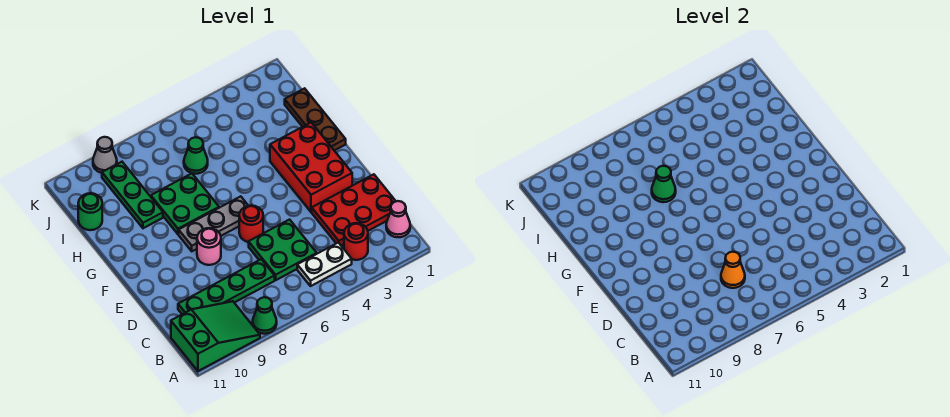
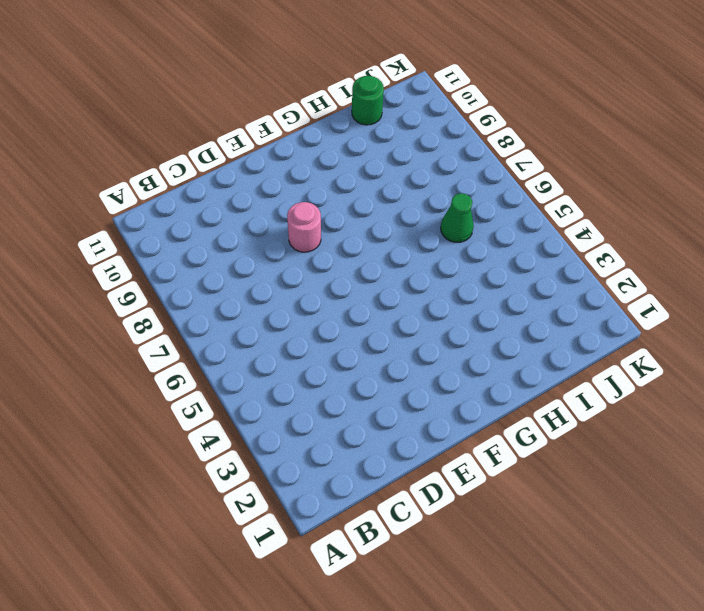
none -> green 1x1 cone [253,297,277,334]
none -> green 2x3 slope [171,301,260,371]
none -> pink 1x1 cone [386,201,410,237]

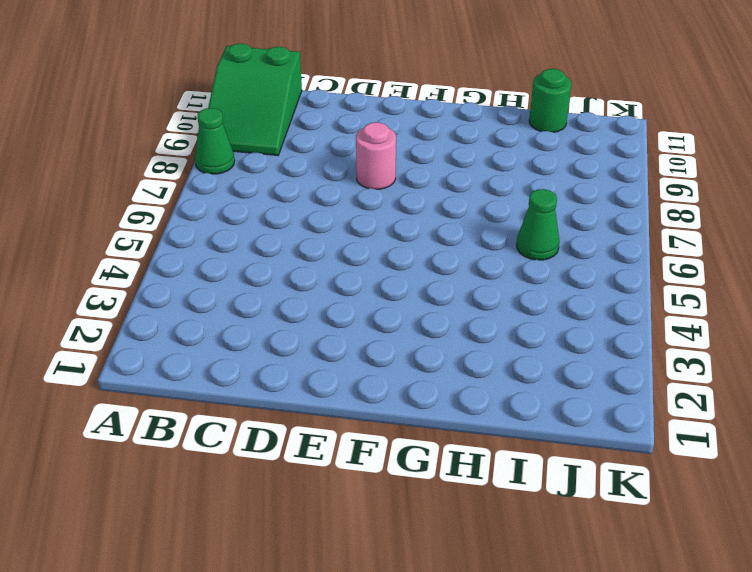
none -> pink 1x1 cone [386,201,410,237]
none -> red 1x1 round brick [344,223,368,260]
none -> white 1x2 plate [297,242,352,286]

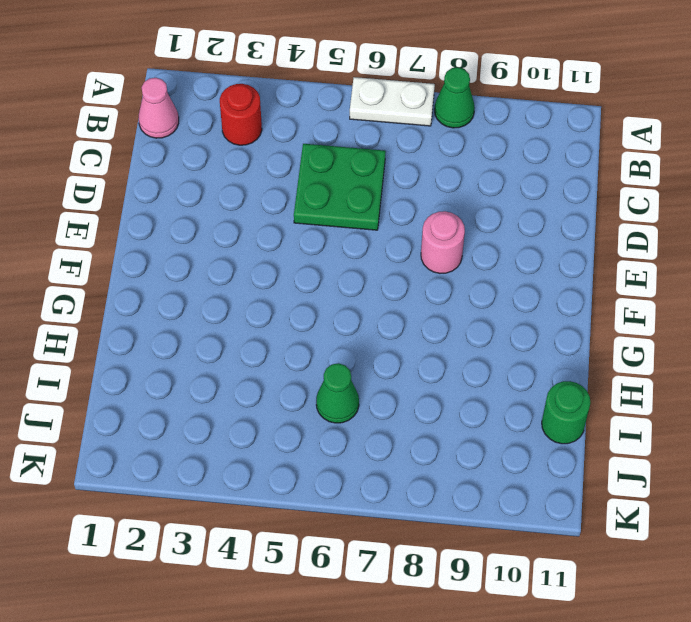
white 1x2 plate [350,77,435,126] -> white 1x2 plate moved to [297,242,352,286]
none -> green 2x3 slope [171,301,260,371]
none -> red 2x3 plate [312,174,396,245]
none -> green 1x4 plate [178,259,275,314]

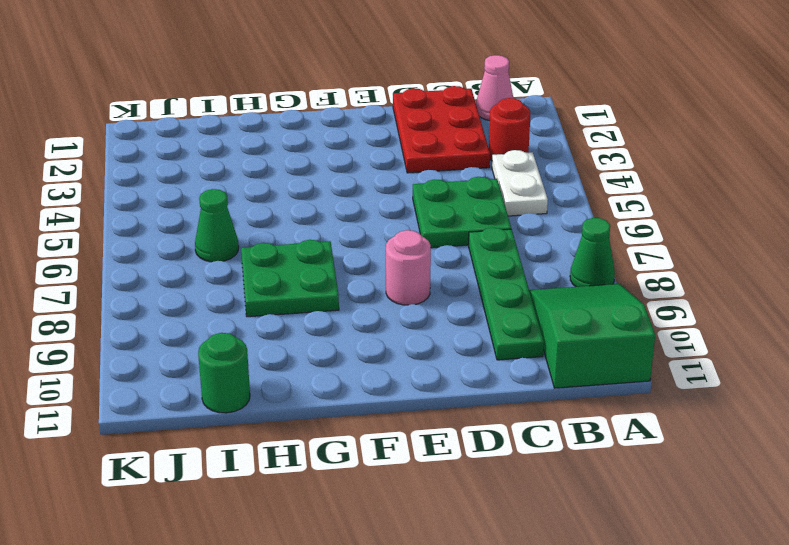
none -> red 2x3 brick [270,123,352,212]
none -> red 1x1 round brick [239,206,263,242]
none -> grey 1x3 plate [179,196,248,251]

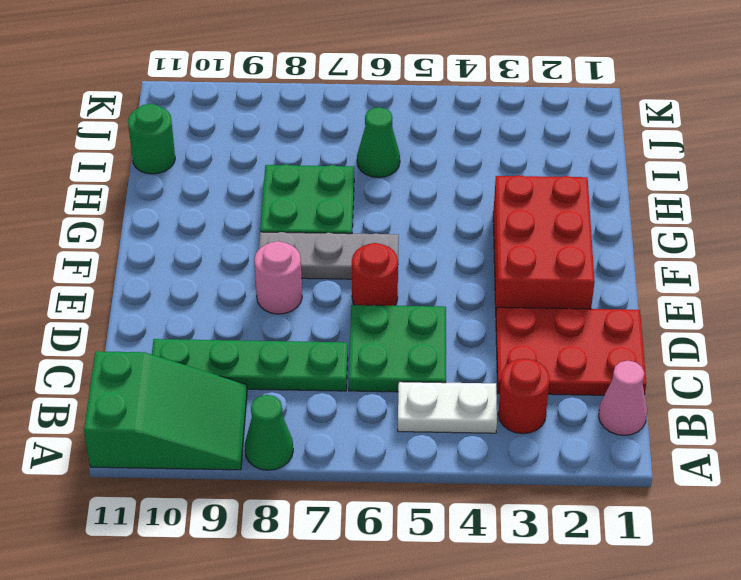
none -> brown 1x3 plate [285,88,346,151]
none -> green 1x3 plate [102,162,163,228]
none -> grey 1x1 cone [93,137,117,173]

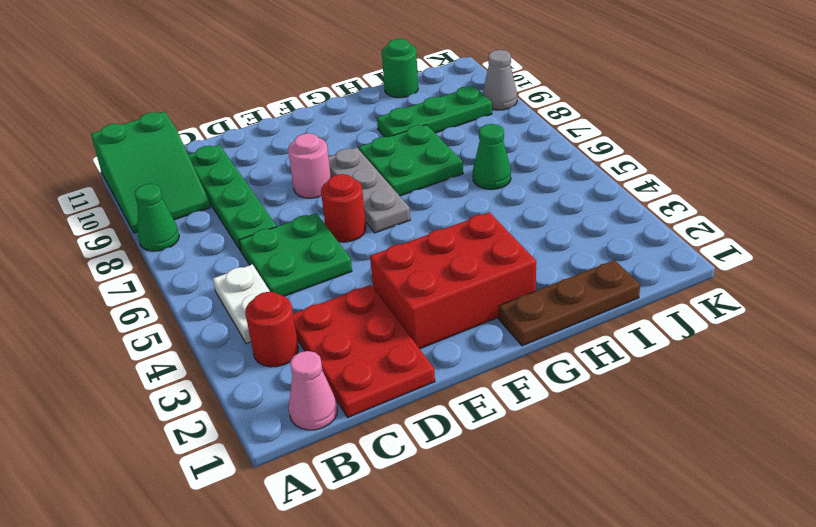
none -> orange 1x1 cone [721,252,745,288]
none -> green 1x1 cone [652,166,676,202]

